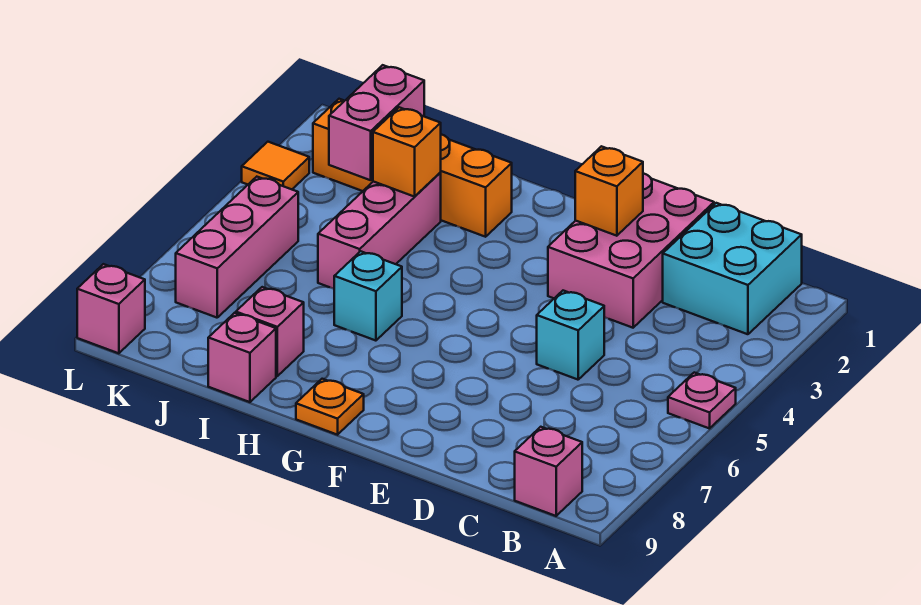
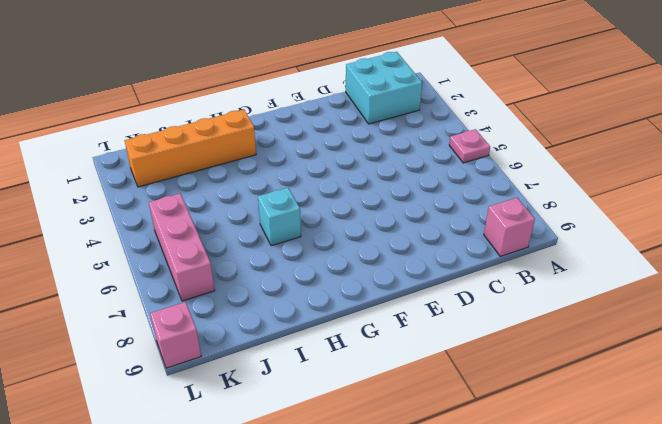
none -> pink 2x3 brick [548,173,714,328]
none -> cyan 1x1 brick [537,291,604,380]
none -> orange 1x1 plate [296,379,364,435]

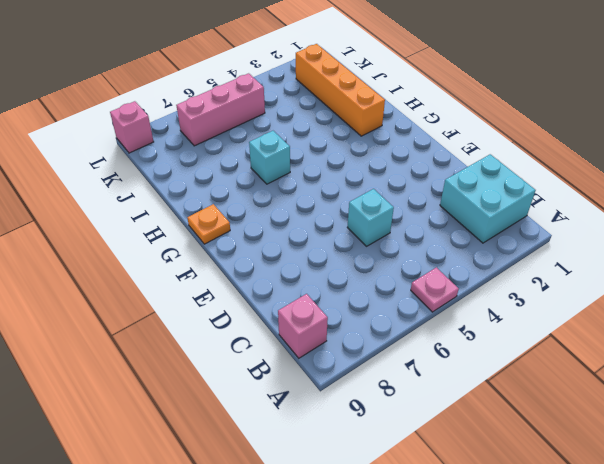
none -> pink 2x3 brick [548,173,714,328]
none -> pink 1x3 brick [318,173,441,289]
none -> pink 1x1 brick [236,287,304,376]

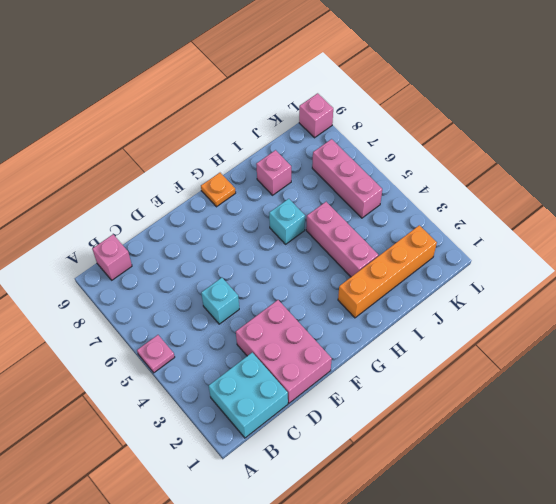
none -> pink 1x1 brick [208,313,276,402]
none -> orange 1x1 tile [242,142,309,189]
none -> orange 1x1 brick [575,146,643,236]

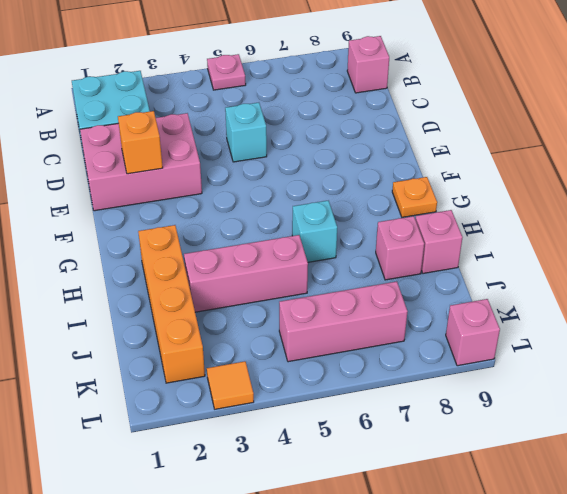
none -> orange 1x1 brick [373,107,441,197]
none -> pink 1x2 brick [329,65,424,180]

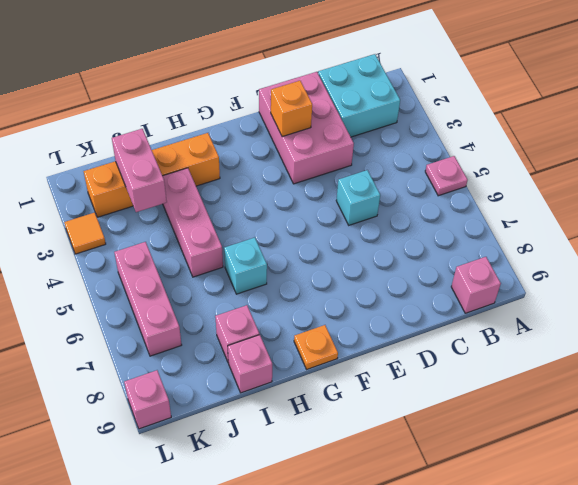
none -> orange 1x1 brick [373,107,441,197]

